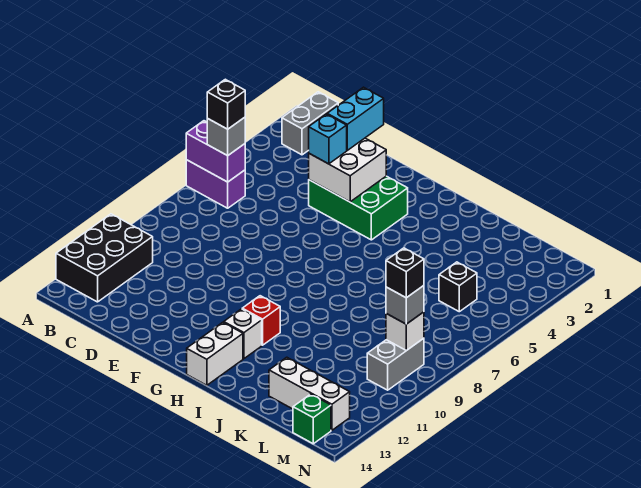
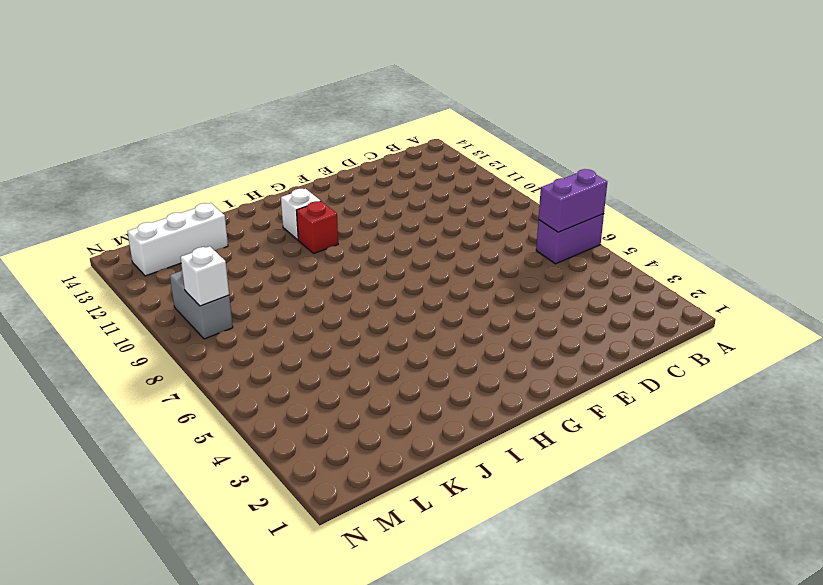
none -> black 2x3 brick [56,214,153,302]
none -> grey 1x2 brick [282,92,338,155]
none -> green 2x3 brick [309,176,408,240]

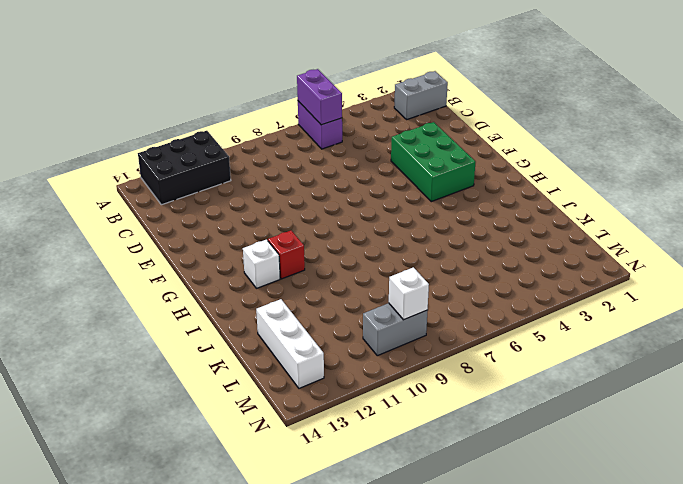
none -> white 1x2 brick [187,322,243,385]
none -> black 1x1 brick [439,262,477,312]
none -> green 1x1 brick [293,394,331,444]

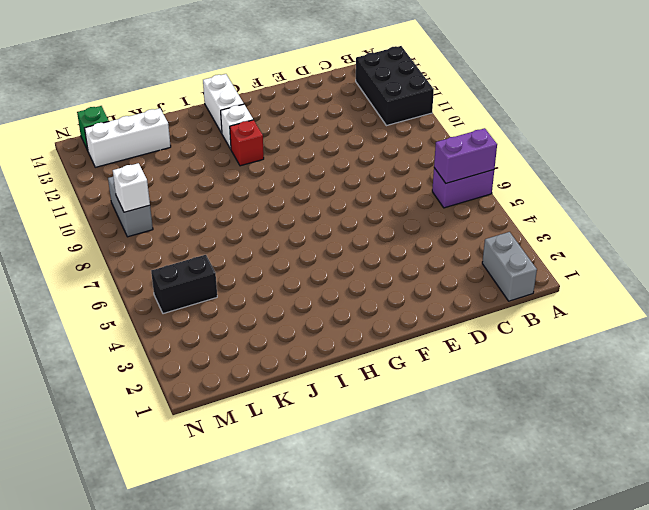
black 1x2 brick [151,255,217,314] -> black 1x1 brick [439,262,477,312]
none -> green 2x3 brick [309,176,408,240]
none -> white 2x2 brick [309,138,386,202]
none -> grey 1x1 brick [207,117,245,156]

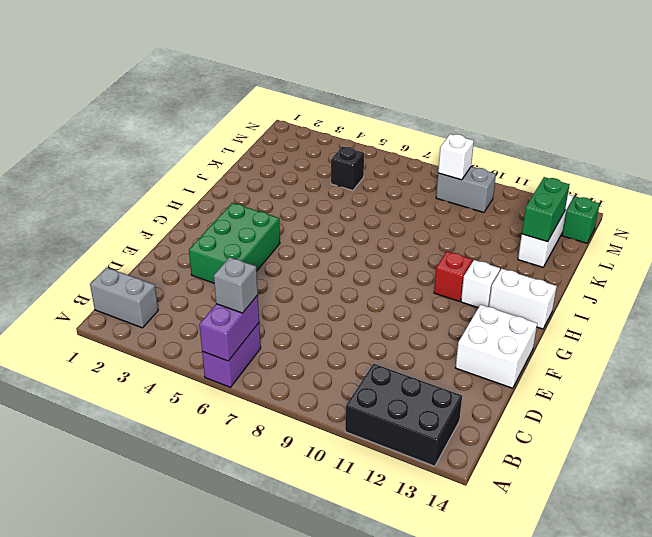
white 2x2 brick [455,305,537,388] -> white 2x2 brick moved to [309,138,386,202]
green 1x2 brick [522,177,570,242] -> none
none -> cyan 1x2 brick [327,87,384,150]
none -> cyan 1x1 brick [309,114,347,164]
none -> grey 1x1 brick [386,286,424,324]

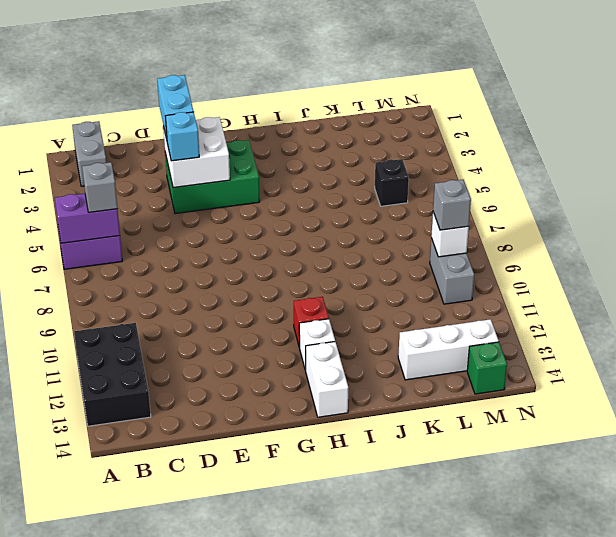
none -> black 1x1 brick [207,79,245,129]
none -> black 1x1 brick [386,248,424,298]

